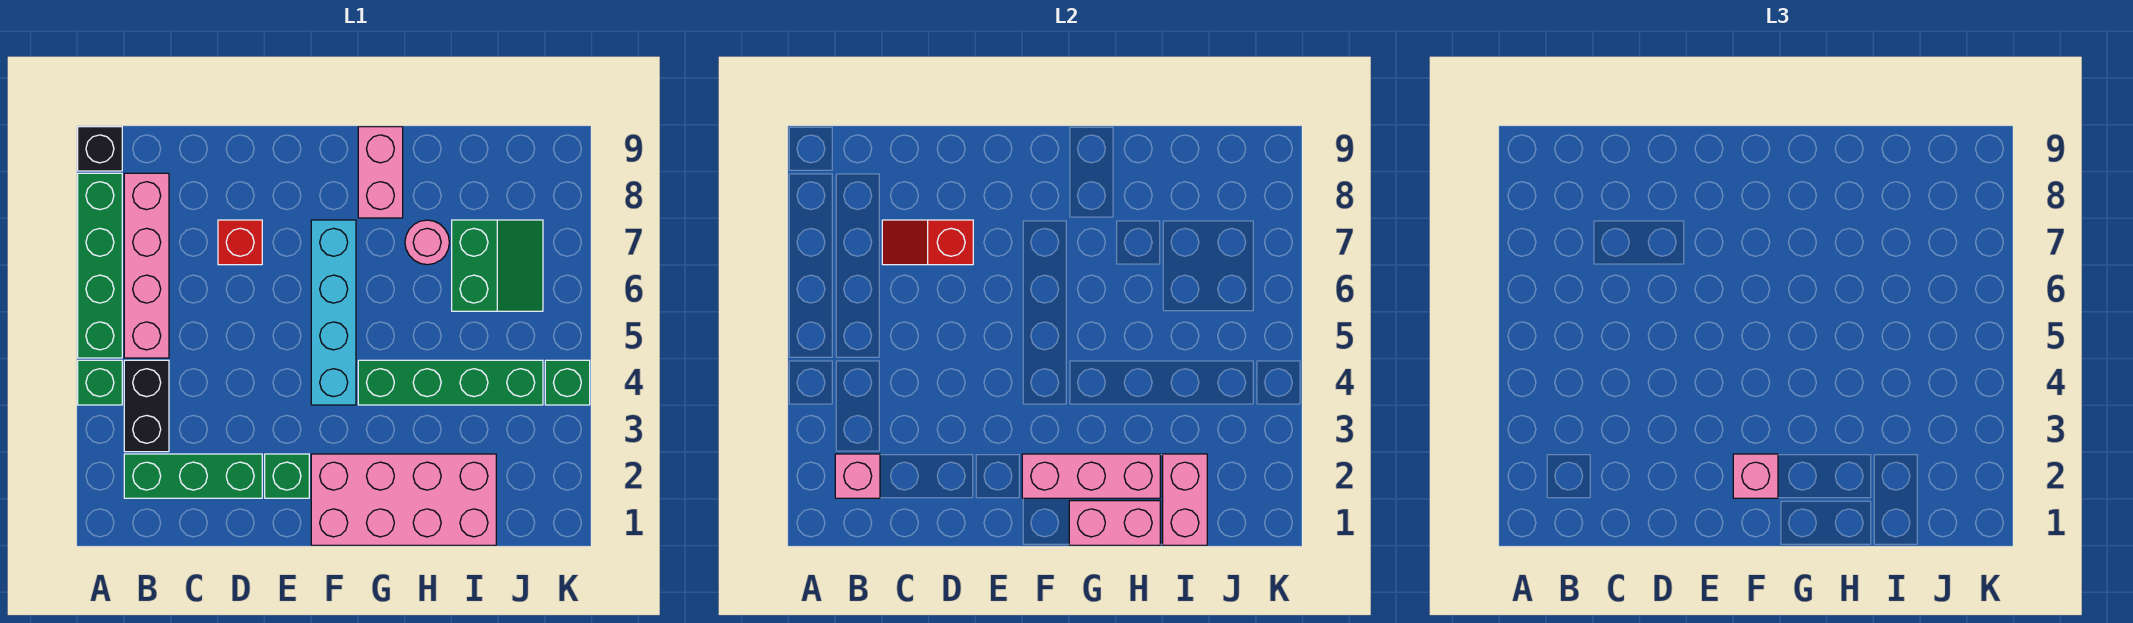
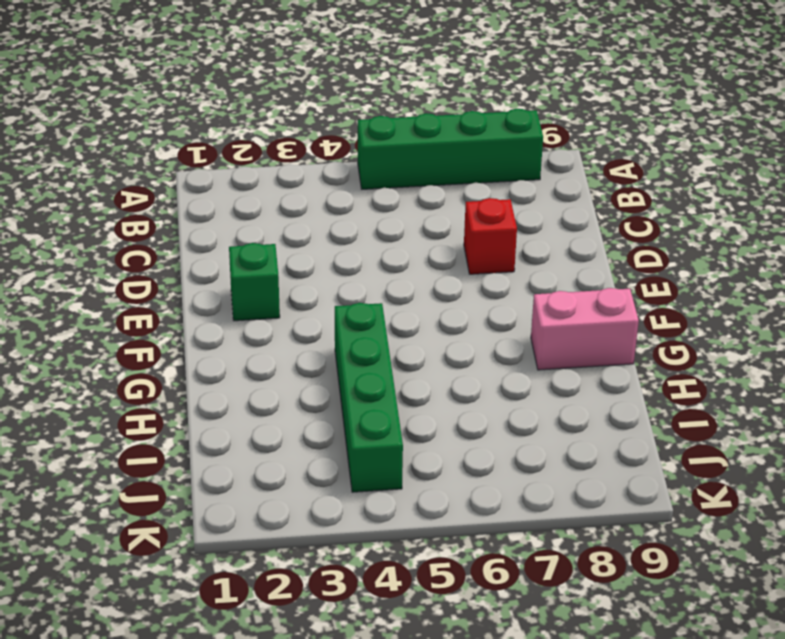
none -> green 1x1 brick [78,360,122,405]
none -> black 1x1 brick [78,127,122,171]
none -> green 1x3 brick [124,454,262,498]

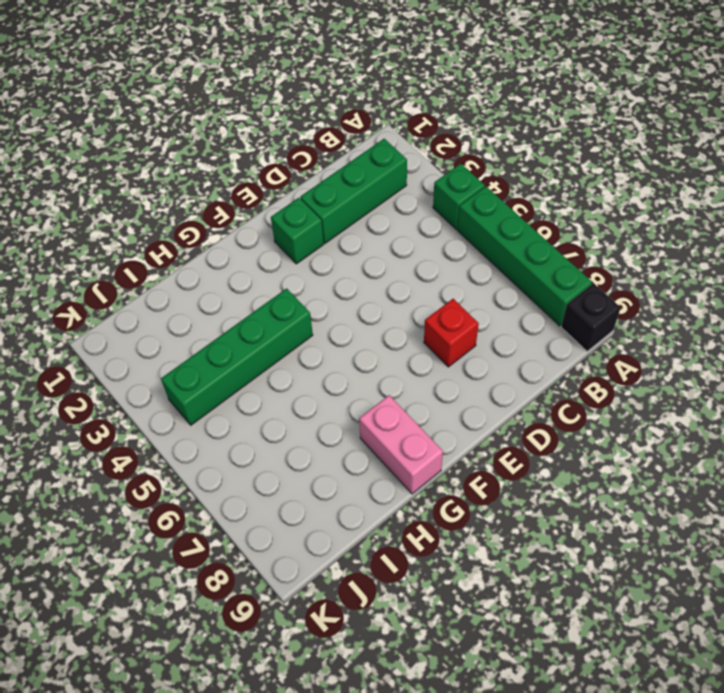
none -> black 1x2 brick [124,360,169,452]
none -> pink 1x4 brick [124,173,169,358]
none -> pink 2x4 brick [311,454,496,545]

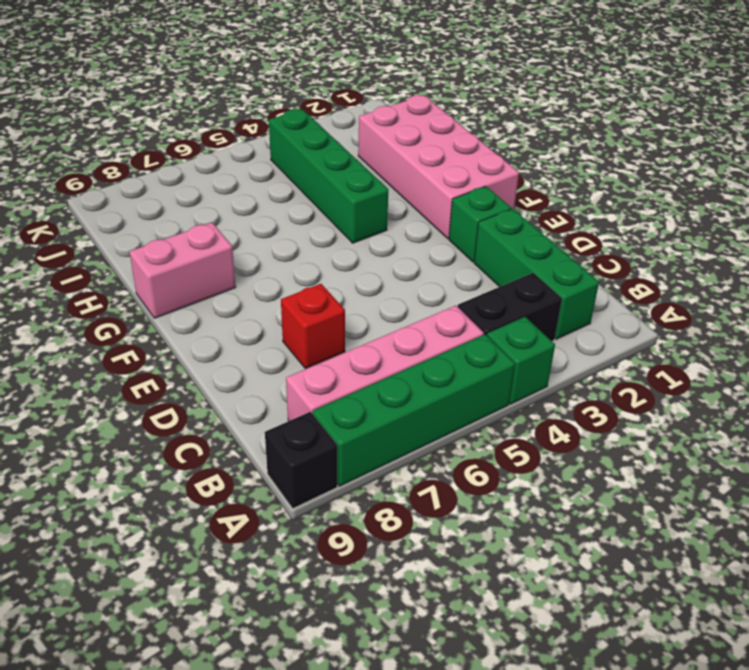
none -> cyan 1x4 brick [311,220,356,405]
none -> pink 1x1 round brick [405,220,449,265]
none -> green 2x2 slope [452,220,543,311]

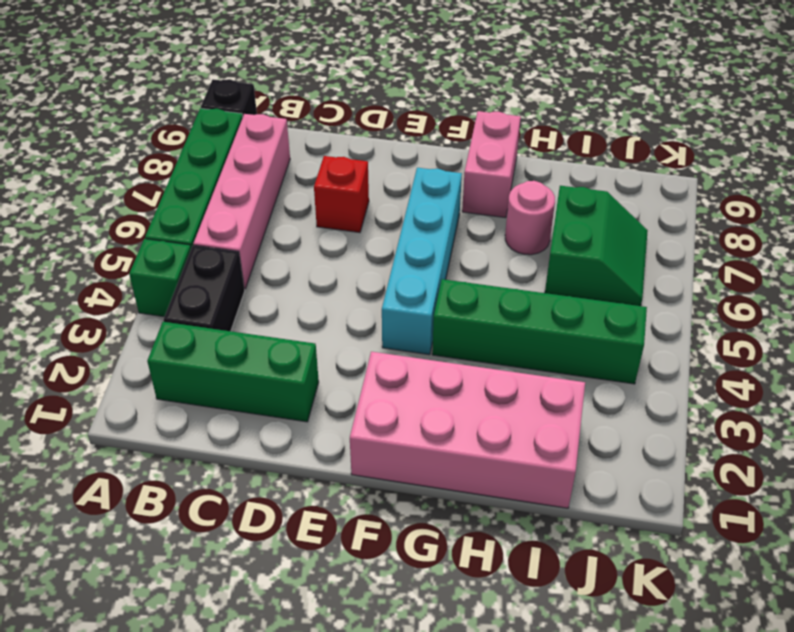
none -> green 1x1 brick [265,454,309,498]
none -> green 1x1 brick [545,360,590,405]
none -> pink 1x1 brick [835,454,880,498]

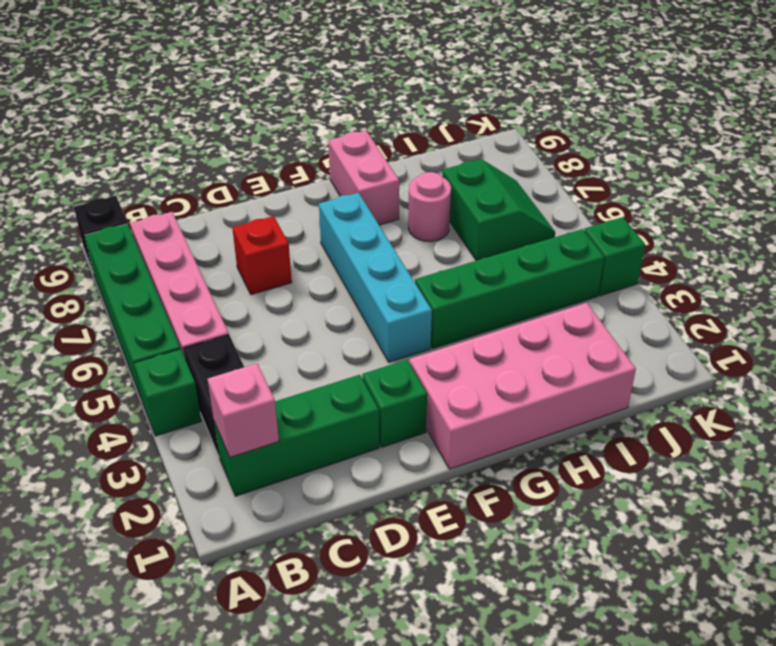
none -> red 1x2 slope [882,220,973,265]
none -> pink 1x3 brick [1022,454,1160,498]
none -> pink 1x2 brick [1069,501,1160,545]

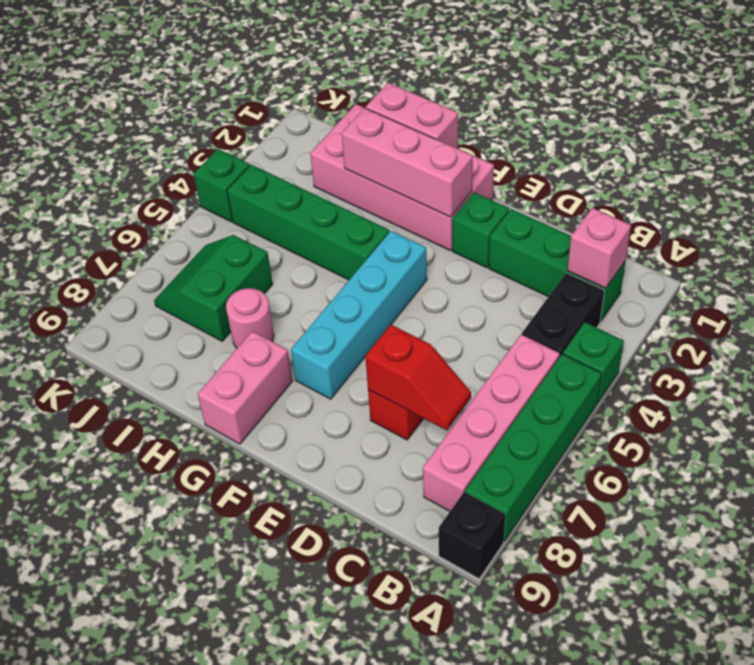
none -> pink 1x2 brick [1163,454,1207,545]
none -> pink 1x1 brick [1733,454,1778,498]

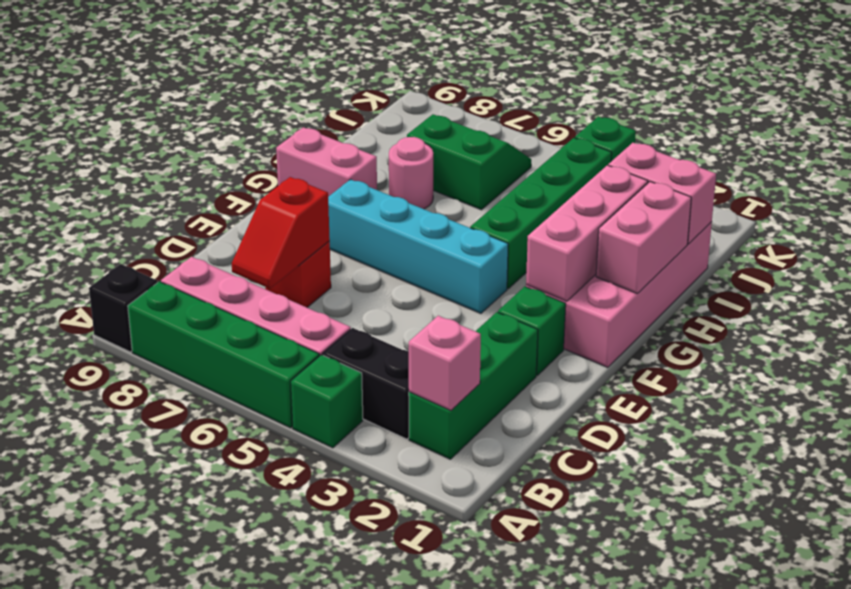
none -> pink 1x1 brick [1733,454,1778,498]

